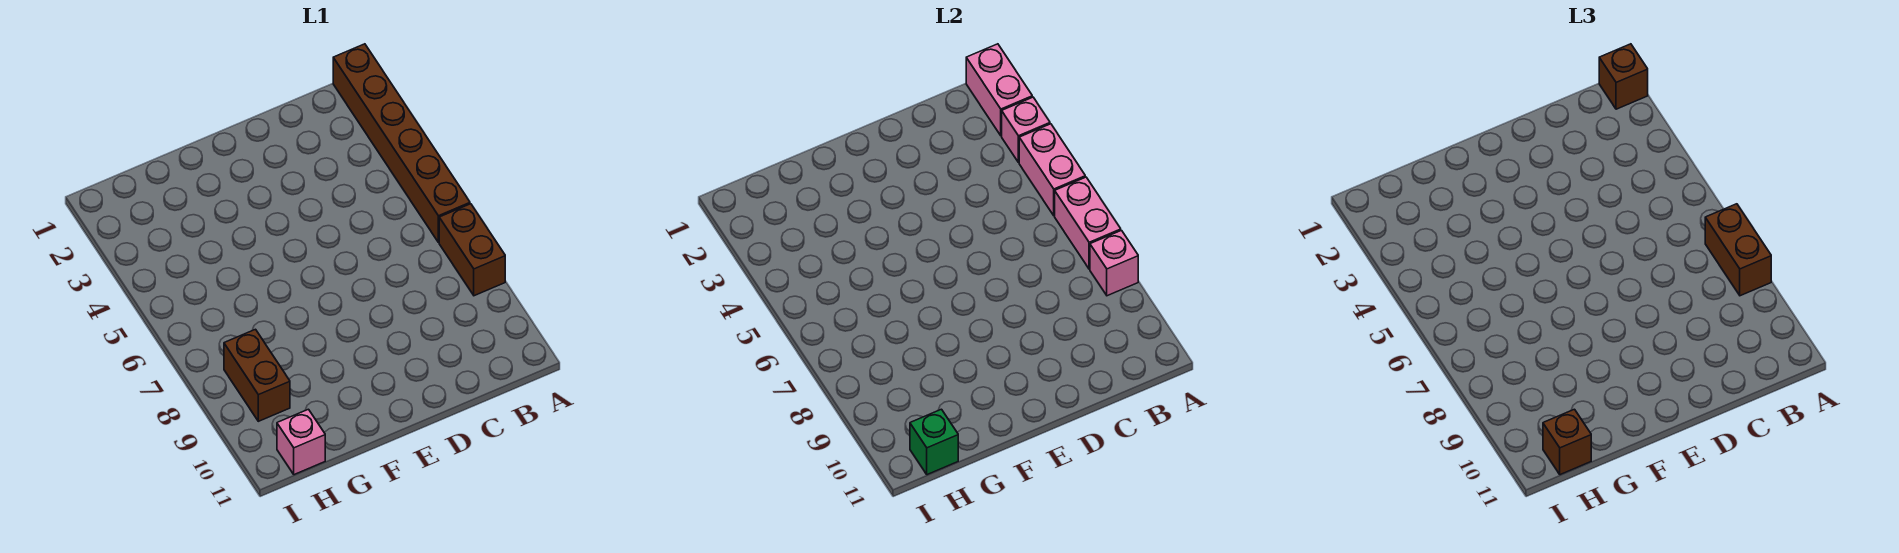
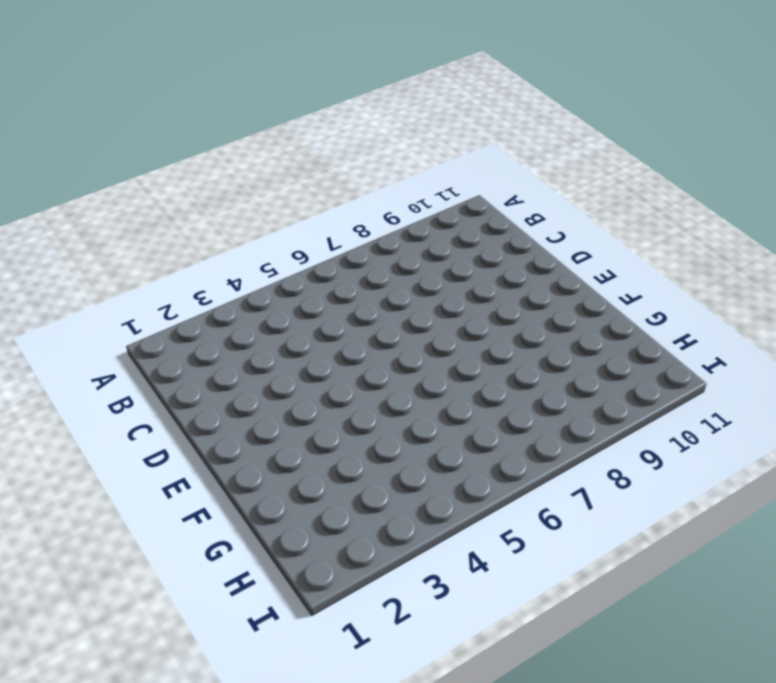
none -> brown 1x6 brick [333,44,470,243]
none -> brown 1x2 brick [439,204,505,296]
none -> brown 1x2 brick [224,329,290,421]

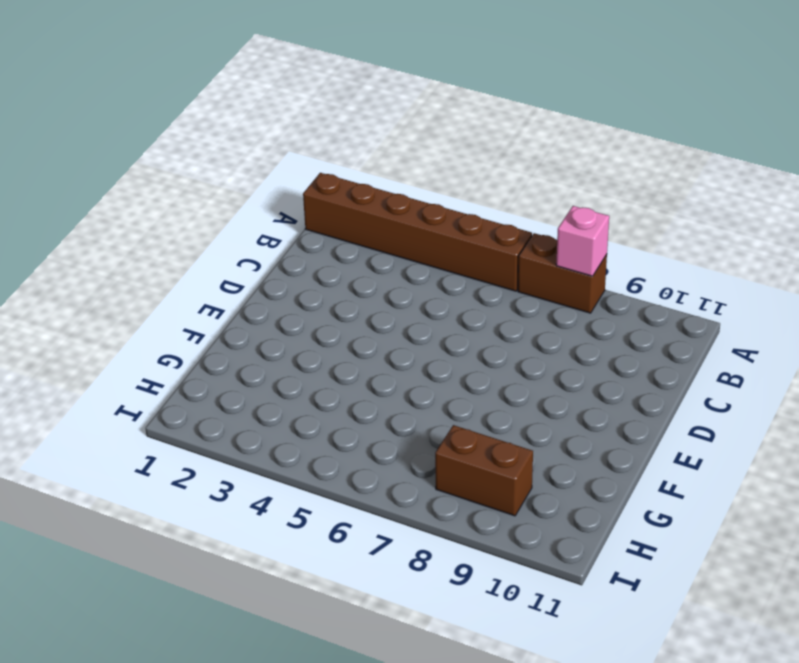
none -> pink 1x1 brick [277,409,325,475]
none -> pink 1x2 brick [966,44,1032,136]
none -> pink 1x1 brick [1002,97,1050,163]

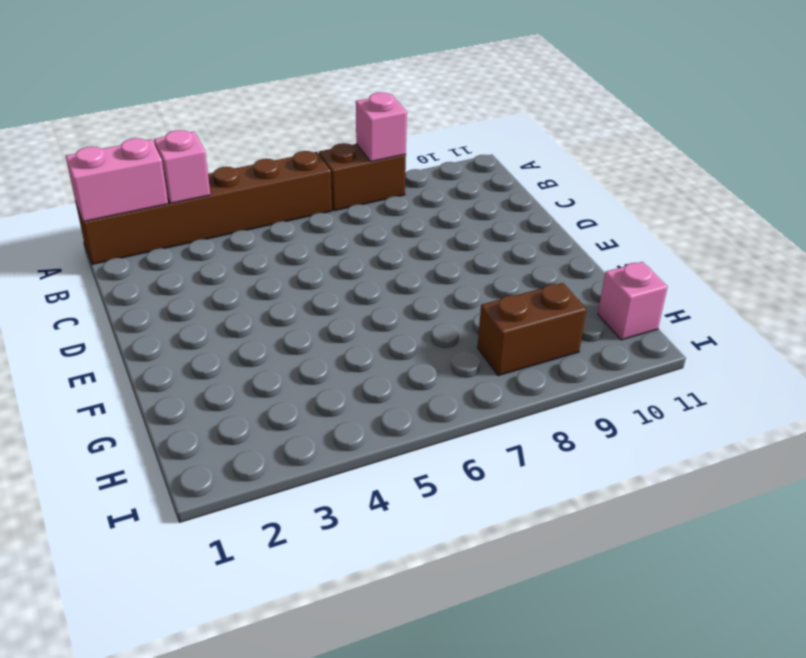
none -> pink 1x2 brick [1019,124,1085,216]
none -> pink 1x2 brick [1055,177,1121,269]
none -> green 1x1 brick [910,409,958,475]

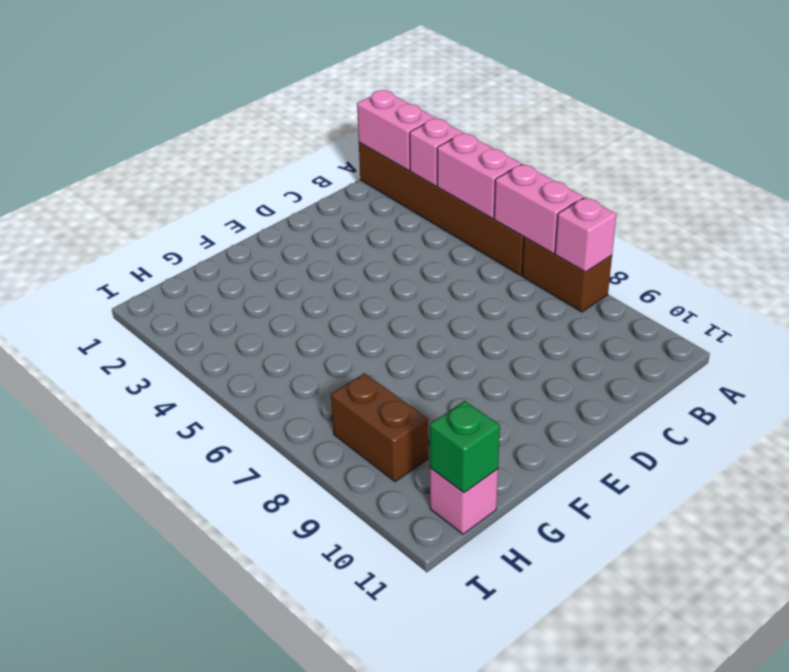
none -> brown 1x1 brick [1599,44,1648,109]
none -> brown 1x2 brick [1705,204,1771,296]
none -> brown 1x1 brick [1543,409,1591,475]

